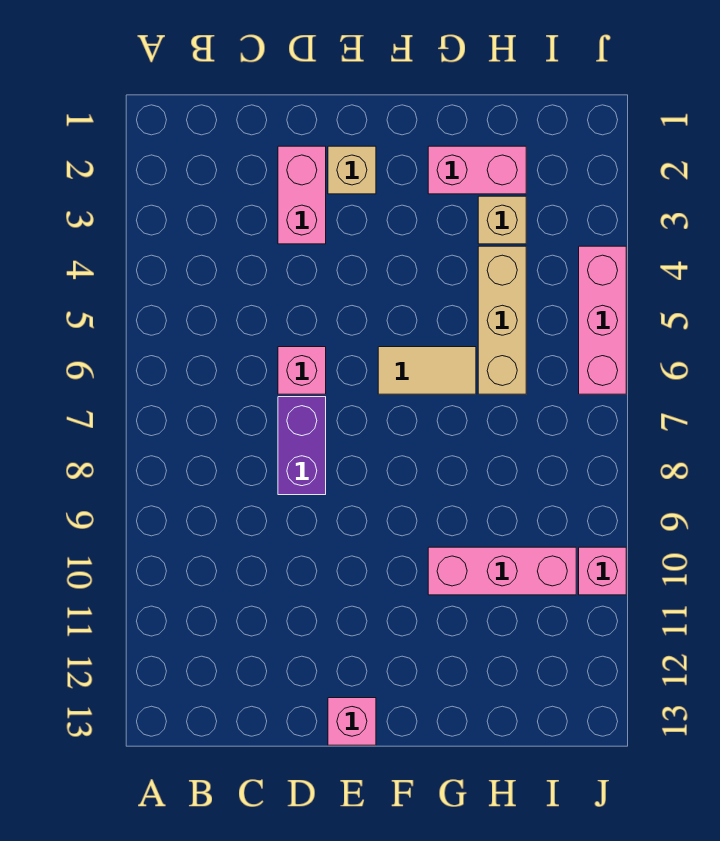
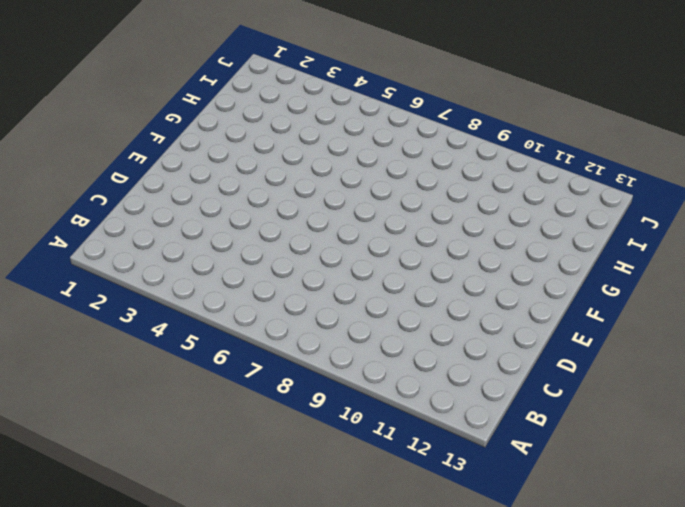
none -> pink 1x2 brick [278,146,326,244]
none -> pink 1x1 brick [278,347,326,394]
none -> purple 1x2 brick [278,397,326,495]

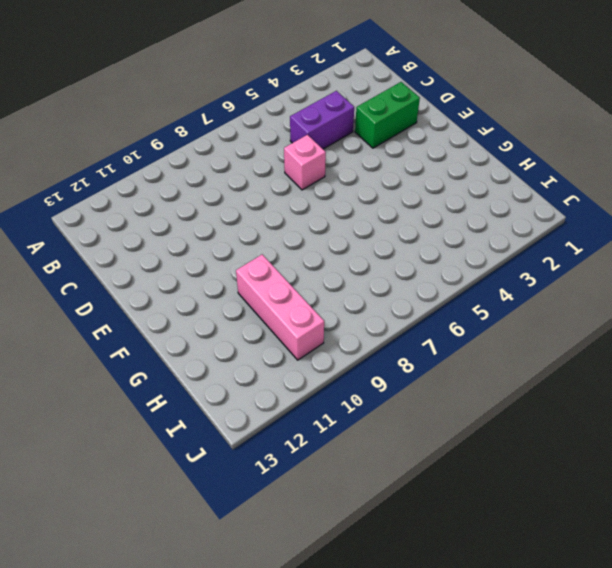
purple 1x2 brick [290,91,354,149] -> purple 1x2 brick moved to [278,397,326,495]
green 1x2 brick [355,82,420,148] -> pink 1x2 brick [278,146,326,244]
none -> tan 1x1 brick [328,146,376,194]
none -> pink 1x1 brick [328,698,376,745]
none -> tan 1x2 tile [378,347,476,394]

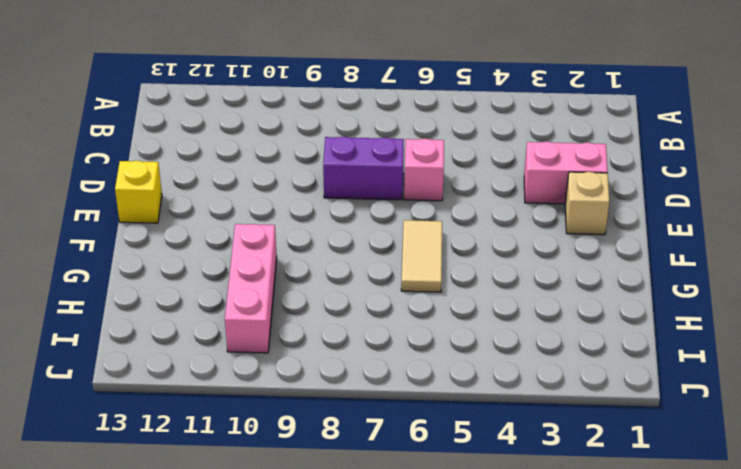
yellow 1x1 brick [115,161,162,223] -> pink 1x1 brick [328,698,376,745]
none -> pink 1x2 brick [428,146,526,194]
none -> tan 1x1 brick [478,196,526,244]
none -> tan 1x3 brick [478,246,526,394]

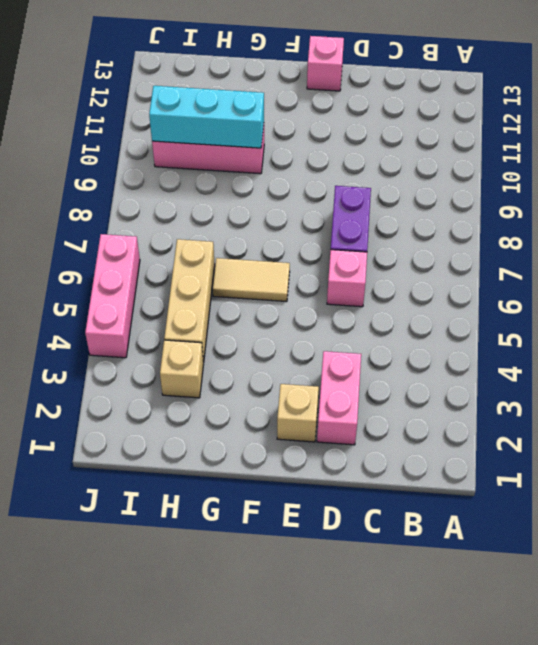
cyan 1x3 brick [149,86,264,148] -> none
none -> pink 1x2 brick [428,146,526,194]
none -> pink 1x1 brick [579,547,626,595]

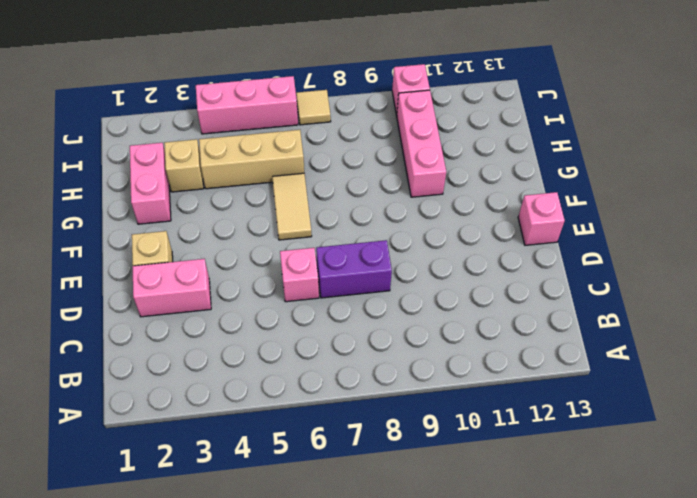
tan 1x1 tile [296,90,331,125] -> none

